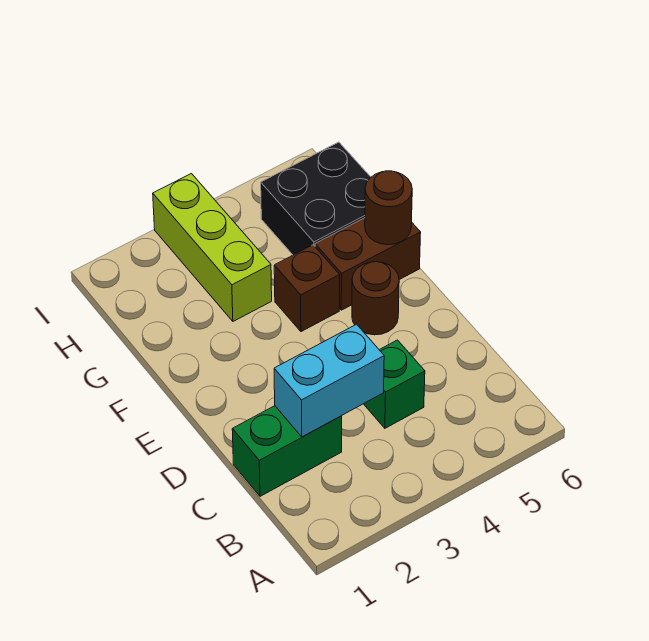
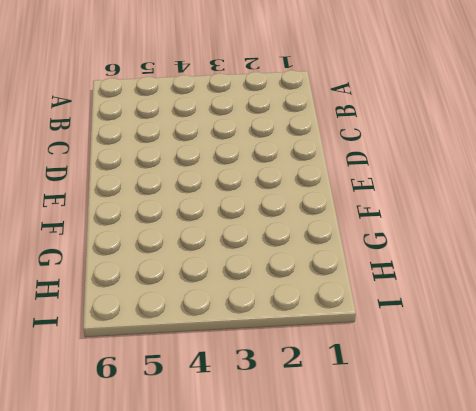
none -> green 1x2 brick [232,406,342,496]
none -> green 1x1 brick [364,340,425,428]

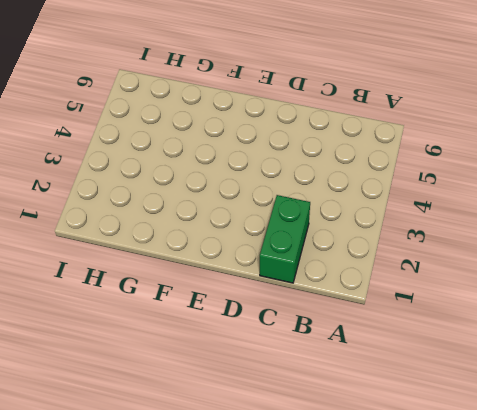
none -> green 1x1 brick [364,340,425,428]
none -> brown 1x1 round brick [352,262,399,335]

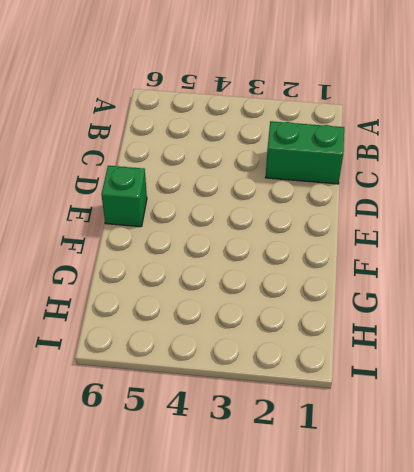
green 1x1 brick [101,166,147,227] -> green 1x1 brick moved to [364,340,425,428]
none -> brown 1x1 round brick [352,262,399,335]
none -> brown 1x1 brick [274,245,340,332]

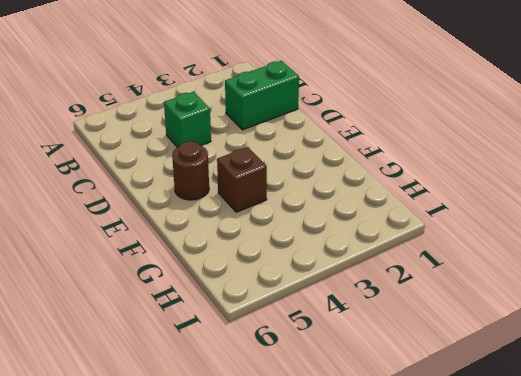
none -> brown 1x2 brick [315,218,421,310]
none -> lime 1x3 brick [153,174,272,321]

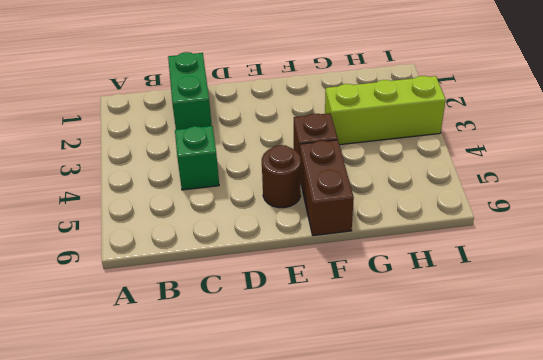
none -> black 2x2 brick [261,142,371,255]
none -> cyan 1x2 brick [274,324,384,437]

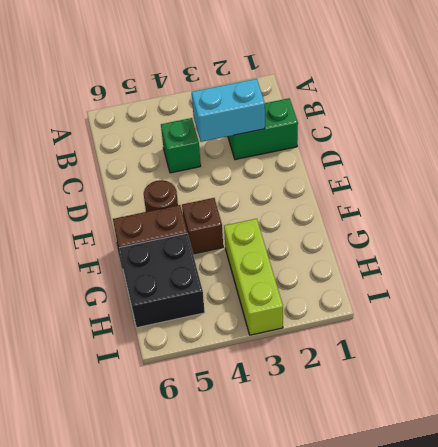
none -> brown 1x1 round brick [365,171,412,245]

